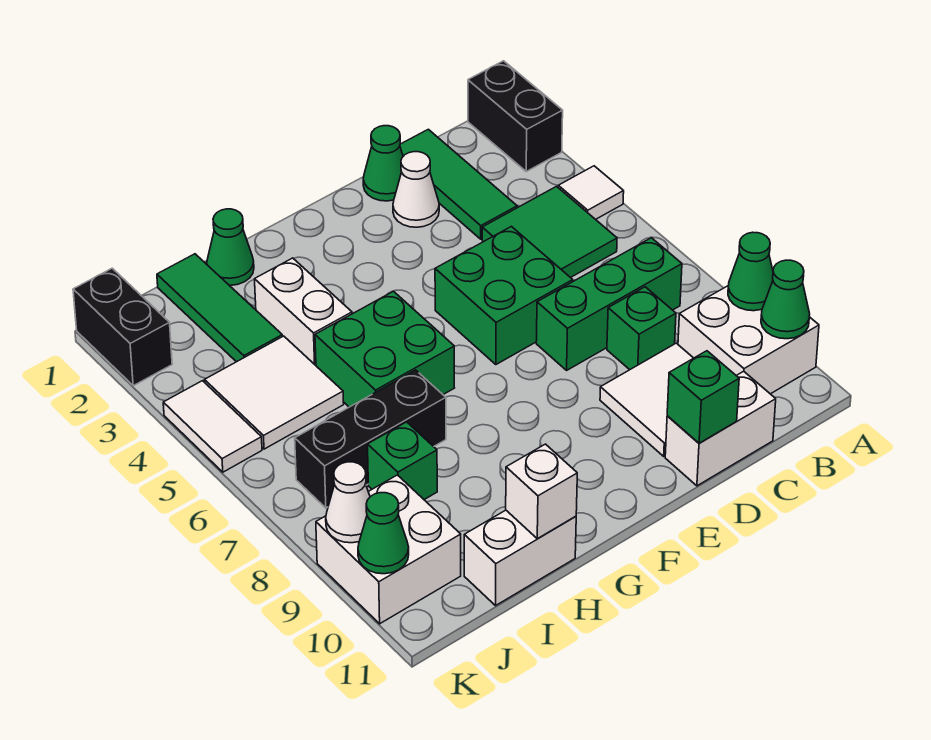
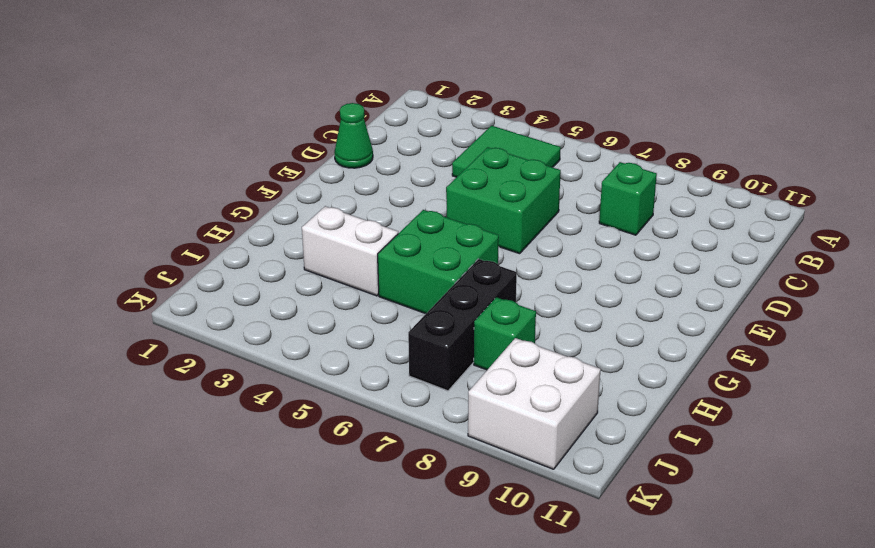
none -> black 1x2 brick [468,61,563,171]
none -> white 1x1 tile [558,166,624,219]
none -> white 2x2 brick [678,286,819,394]

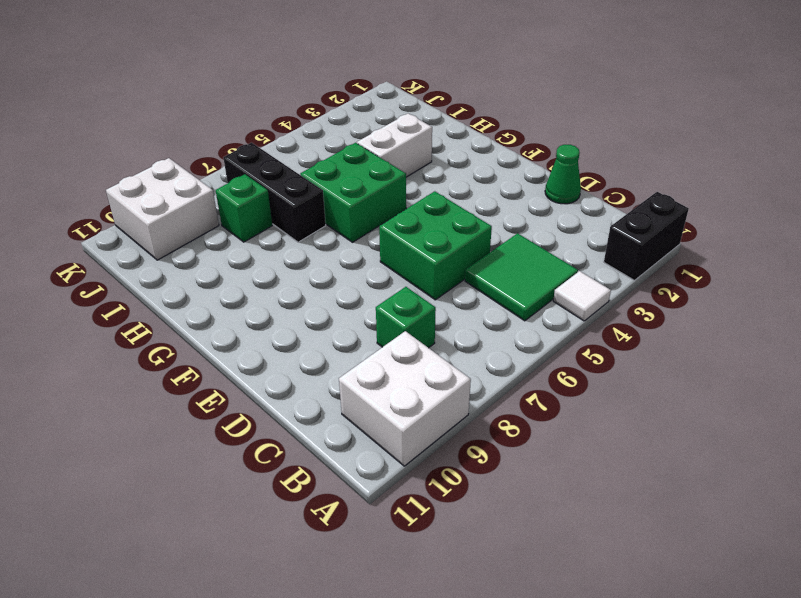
none -> green 1x3 brick [536,238,682,370]
none -> green 1x3 tile [400,129,517,239]
none -> white 2x2 tile [600,343,693,456]

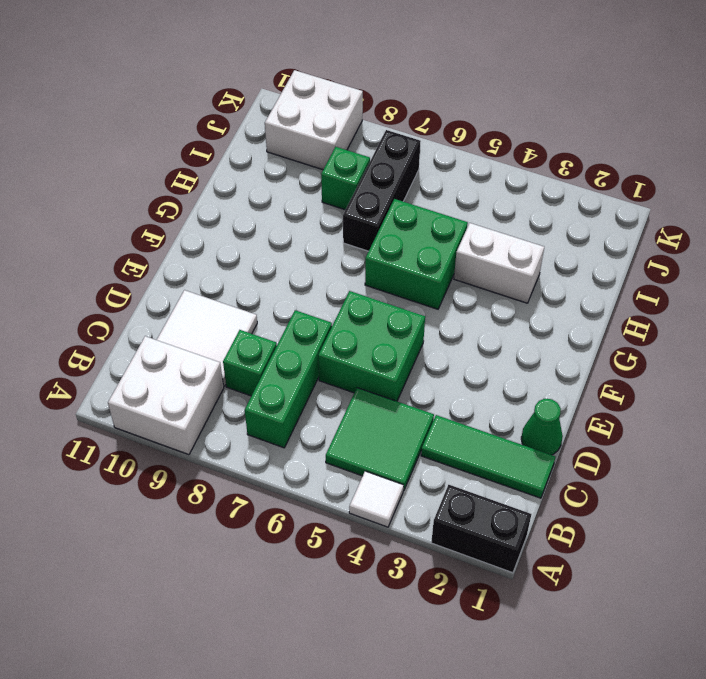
none -> white 1x2 brick [665,371,776,486]
none -> white 1x1 cone [393,152,439,227]
none -> green 1x1 cone [207,209,254,285]

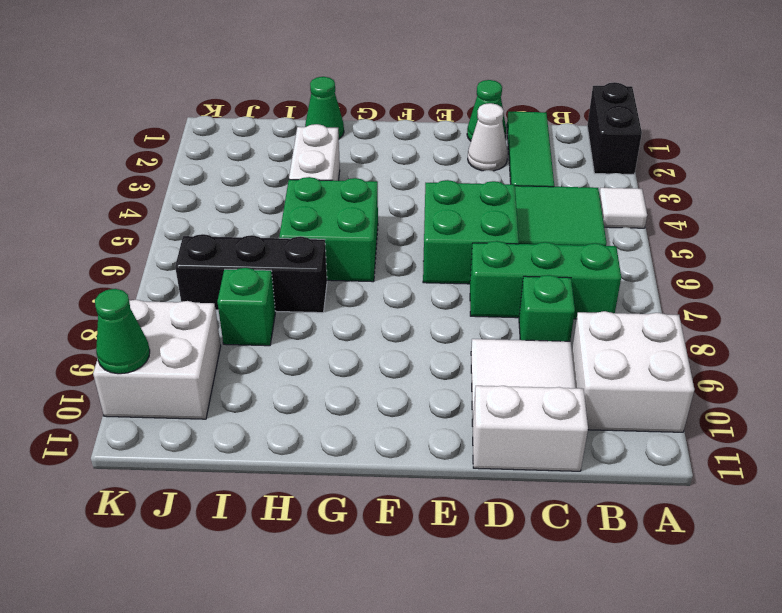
none -> white 1x2 brick [464,510,576,606]
none -> green 1x3 tile [157,254,282,362]
none -> white 2x2 tile [205,336,344,449]

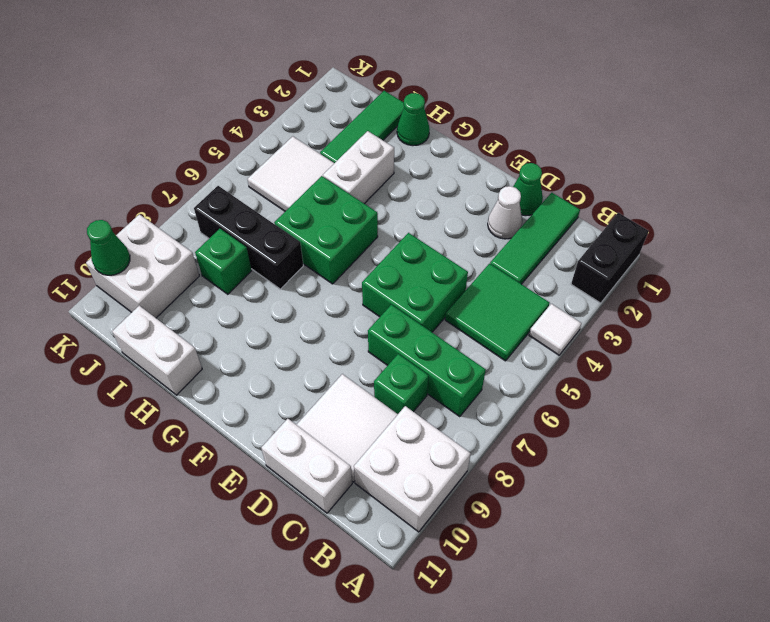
none -> black 1x2 brick [73,268,172,386]
none -> white 1x2 tile [163,381,262,472]
none -> green 1x1 cone [728,232,773,311]

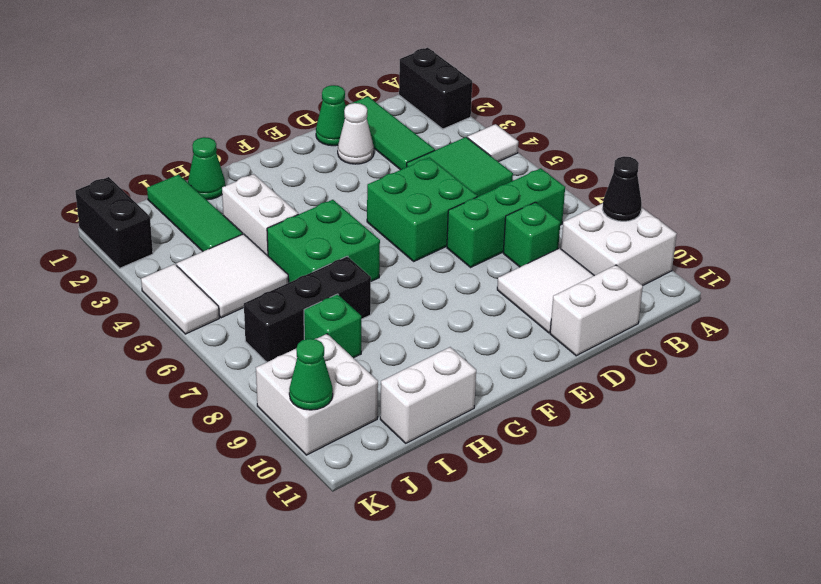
black 1x1 cone [602,156,642,221] -> green 1x1 cone [728,232,773,311]
none -> green 1x1 cone [761,260,810,339]
none -> green 1x1 brick [667,351,739,443]
none -> white 1x1 brick [506,444,577,539]

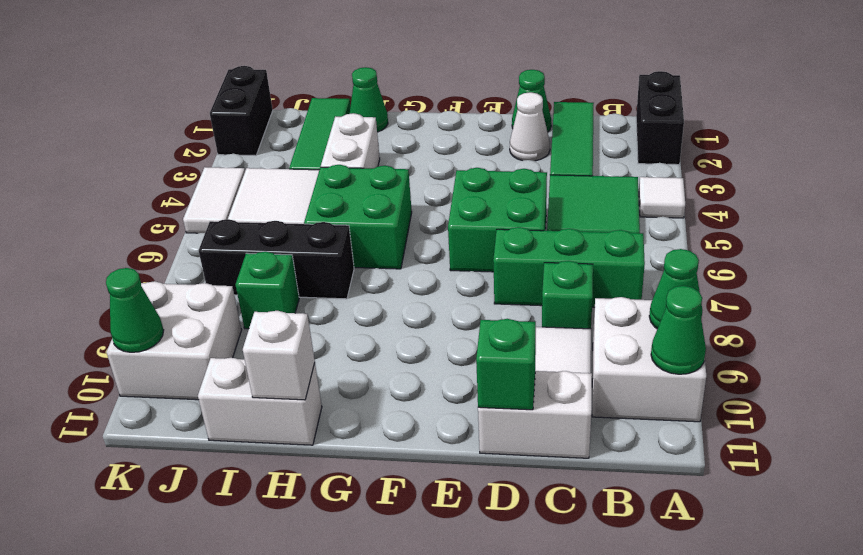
none -> white 1x1 cone [326,462,370,543]

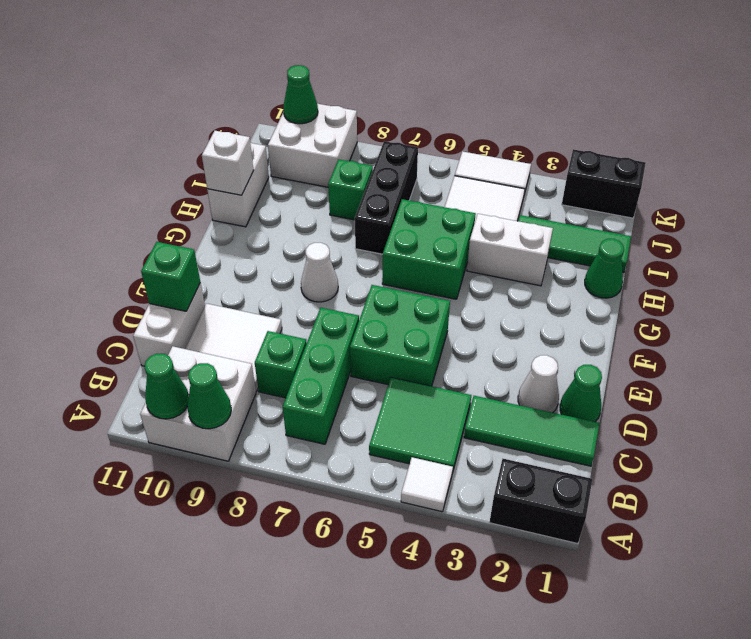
white 1x1 cone [301,243,338,302] -> white 1x1 cone moved to [326,462,370,543]

